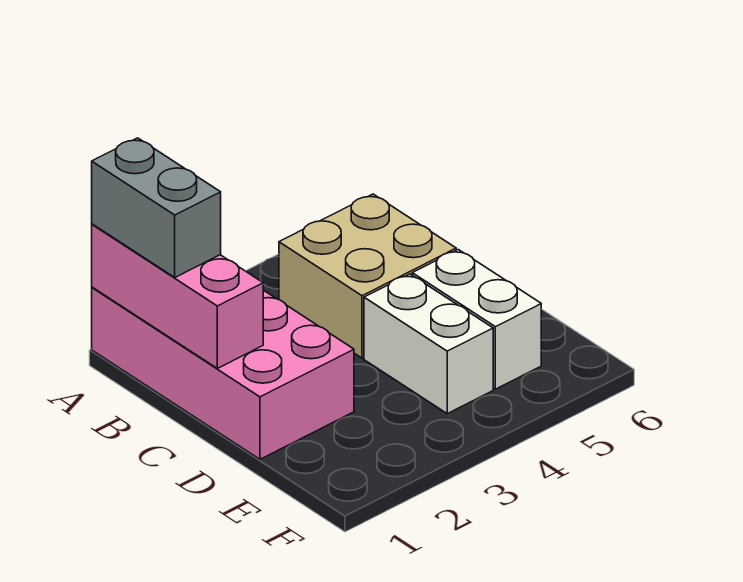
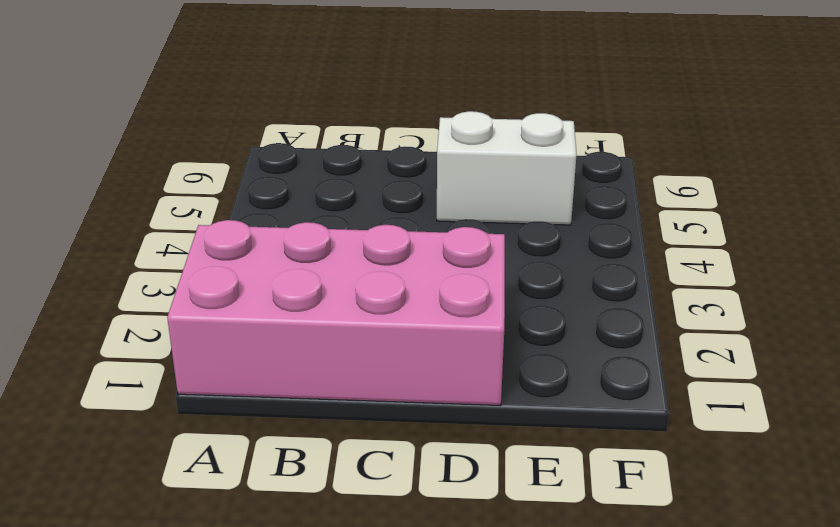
none -> tan 2x2 brick [279,194,456,358]
none -> white 1x2 brick [364,274,493,414]

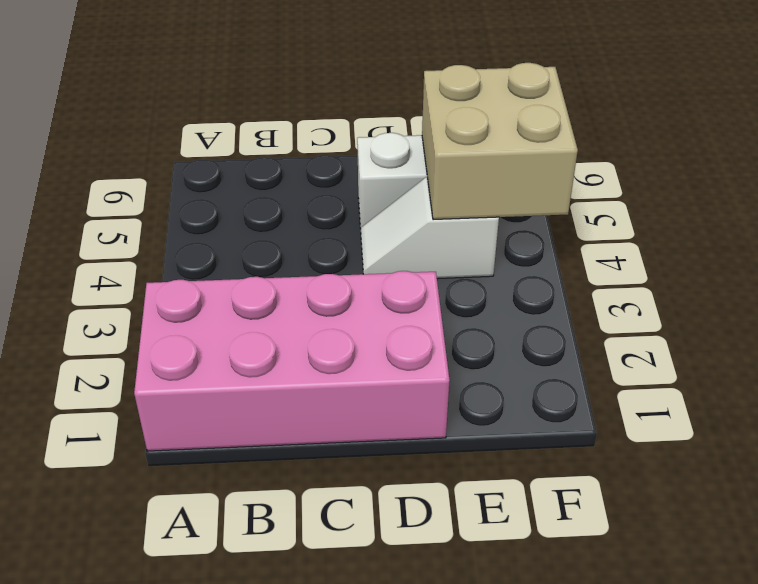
white 1x2 slope [361,177,499,279] -> white 1x2 brick [364,274,493,414]
tan 2x2 brick [422,63,578,220] -> tan 2x2 brick moved to [279,194,456,358]
none -> pink 1x3 brick [92,224,263,368]
none -> grey 1x2 brick [92,138,221,277]

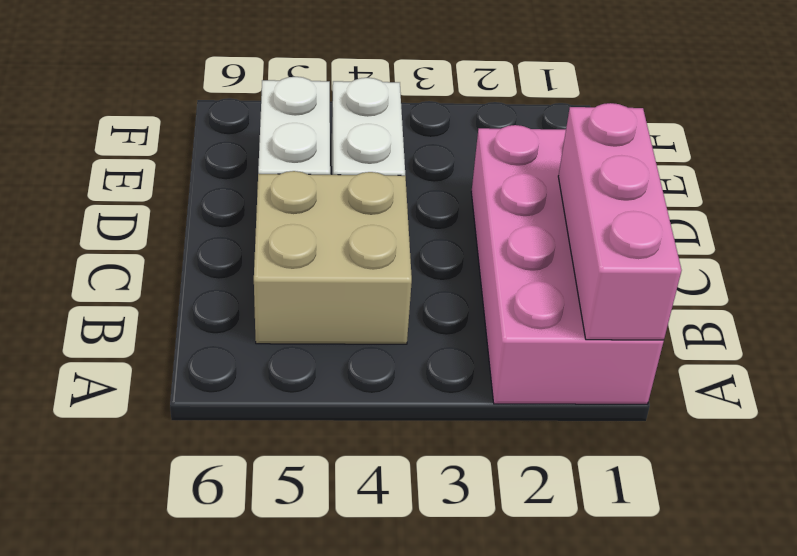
none -> grey 1x2 brick [92,138,221,277]

